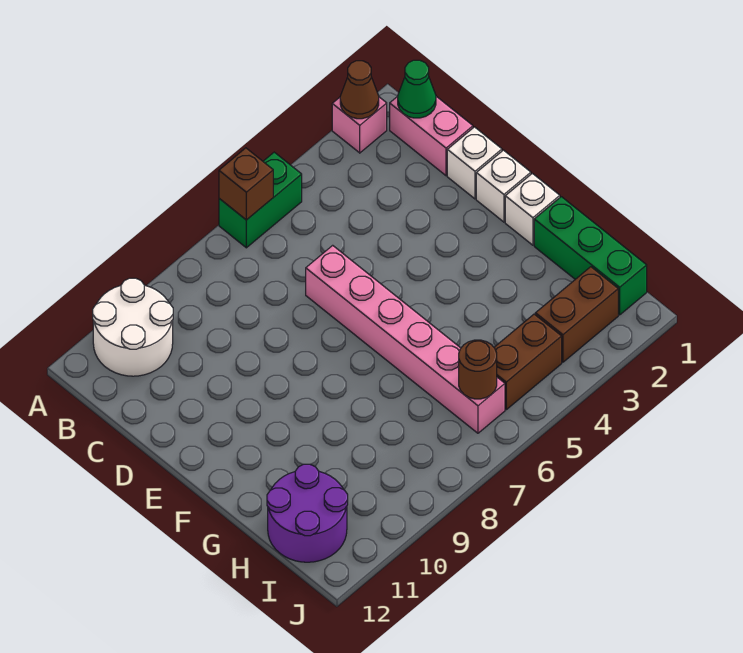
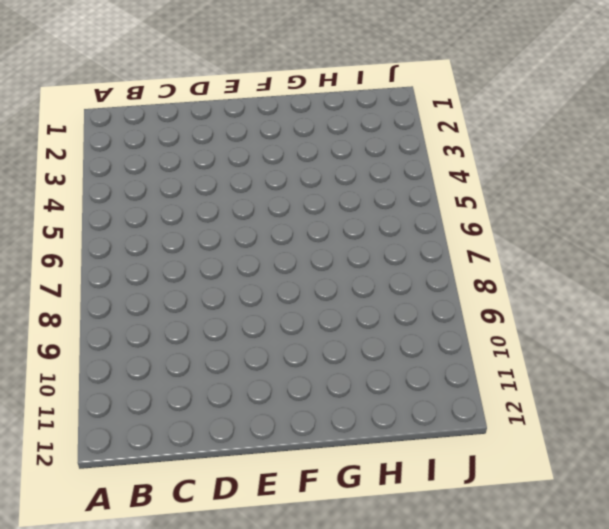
none -> pink 1x1 brick [332,97,387,153]
none -> green 1x2 brick [219,152,302,248]
none -> white 2x2 round brick [93,278,173,376]

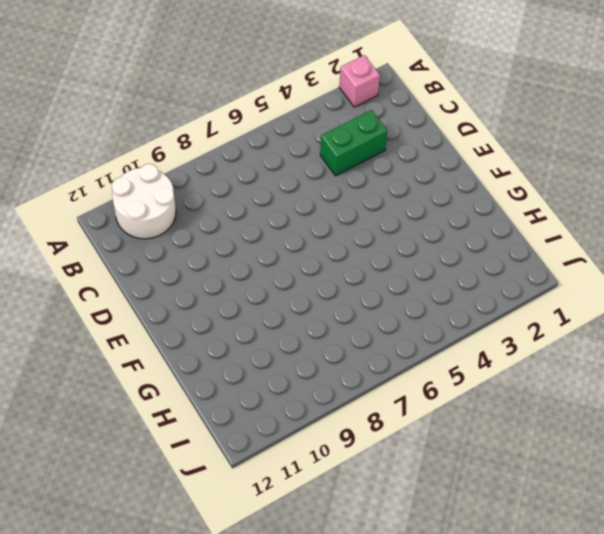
green 1x2 brick [320,110,387,176] -> green 1x2 brick moved to [219,152,302,248]
none -> pink 1x2 brick [390,96,473,176]
none -> white 1x1 brick [447,127,502,199]
none -> pink 1x6 brick [306,245,505,433]

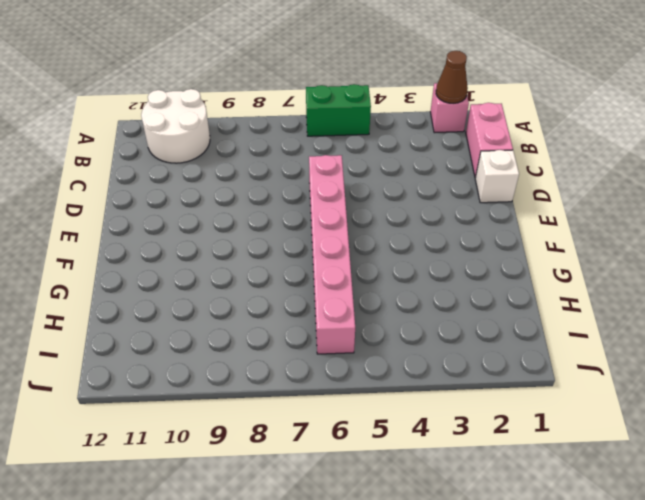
none -> white 1x1 brick [476,150,531,222]
none -> white 1x1 brick [505,173,560,245]
none -> green 1x3 brick [534,197,647,315]

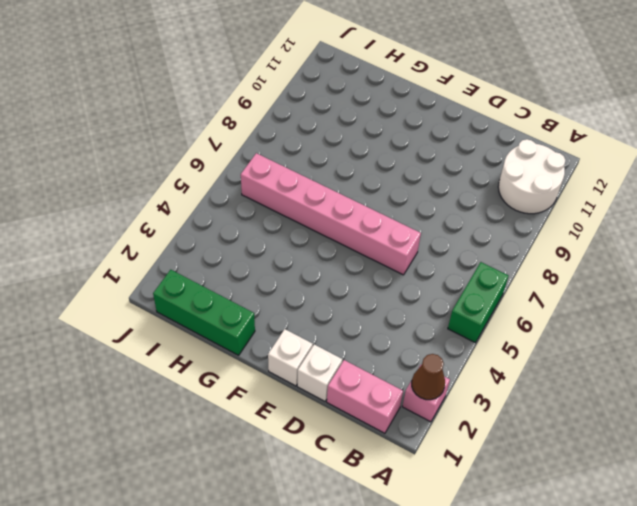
none -> white 1x1 brick [505,173,560,245]
none -> purple 2x2 round brick [267,464,348,562]
none -> brown 1x2 brick [535,267,618,362]

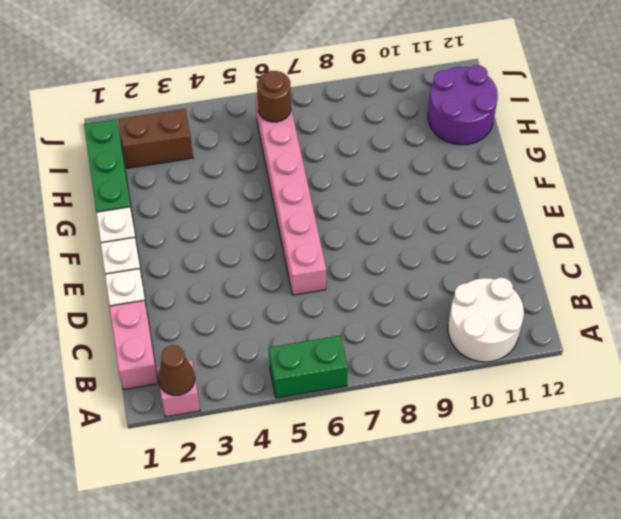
none -> brown 1x2 brick [494,314,562,410]
none -> brown 1x1 brick [219,148,273,220]
none -> green 1x1 cone [398,60,436,118]

